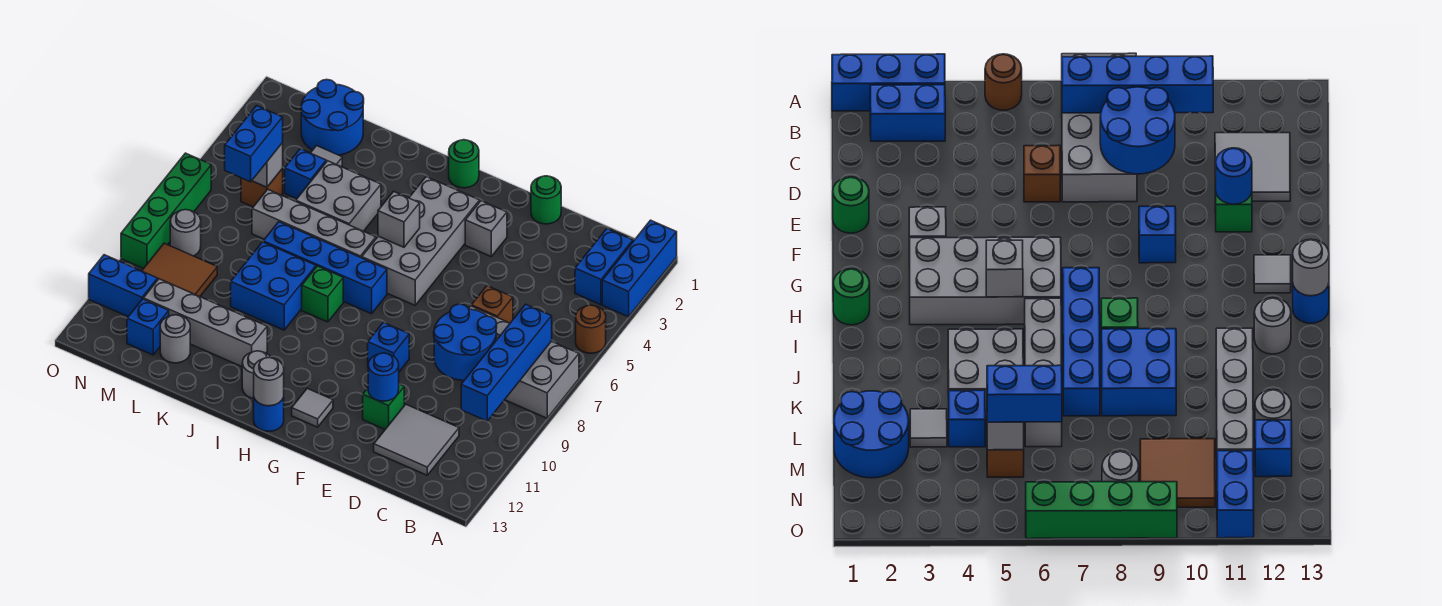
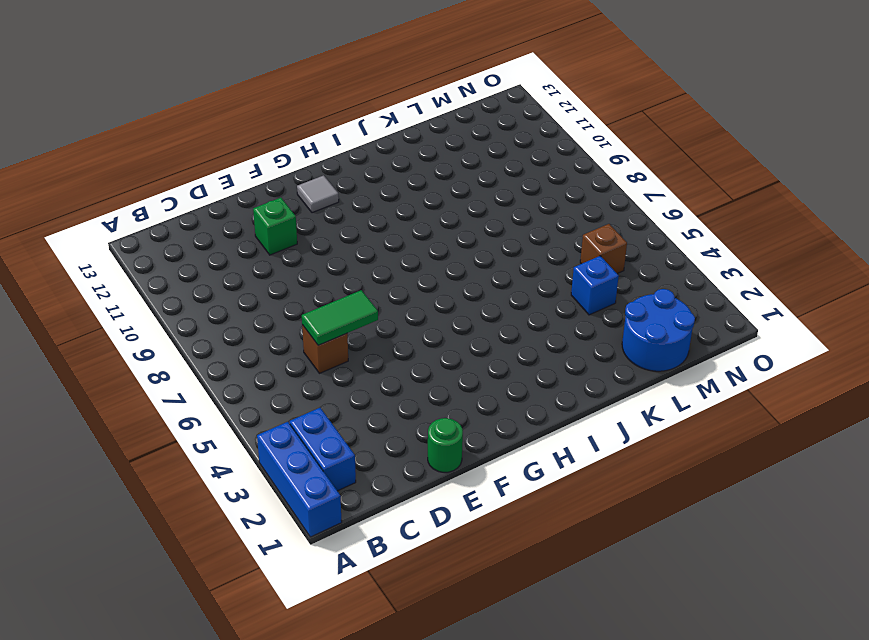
green 1x2 tile [302,290,378,345] -> none
none -> brown 1x1 round brick [576,305,606,353]
none -> grey 2x4 brick [439,306,579,418]
none -> grey 2x2 tile [374,404,459,475]
none -> grey 1x1 brick [465,201,507,256]

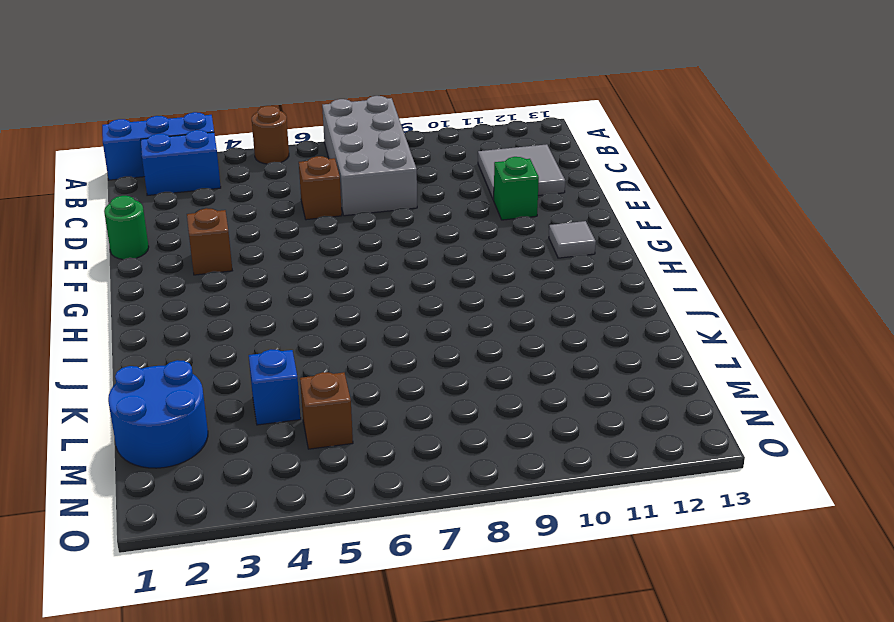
brown 1x1 brick [187,208,232,275] -> grey 1x1 brick [465,201,507,256]
none -> blue 1x1 brick [368,322,409,372]
none -> grey 2x4 brick [362,177,480,305]
none -> green 1x1 round brick [449,140,479,188]
none -> blue 1x4 brick [263,222,387,314]

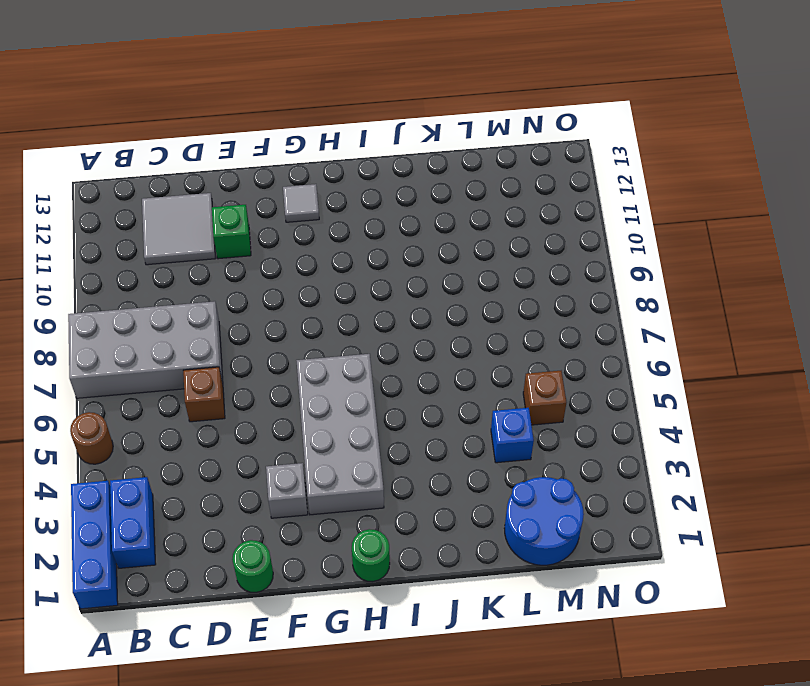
none -> blue 1x1 brick [368,322,409,372]
none -> blue 1x4 brick [263,222,387,314]
none -> blue 1x1 round brick [254,398,284,431]
none -> grey 1x4 brick [252,189,376,258]

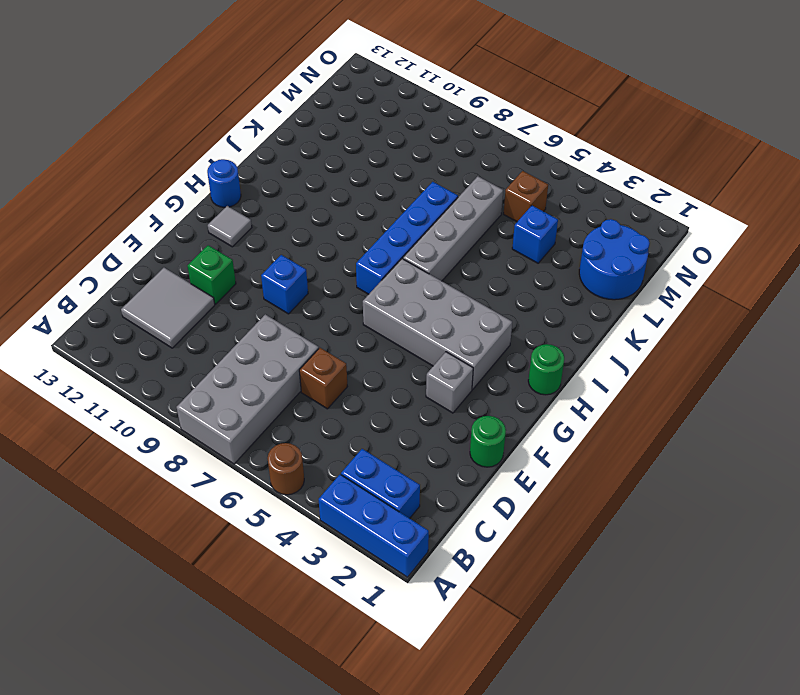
none -> green 1x1 brick [302,266,343,322]
none -> grey 1x1 round brick [242,351,271,399]
none -> grey 2x2 brick [296,161,381,231]
none -> blue 2x2 brick [231,242,316,330]

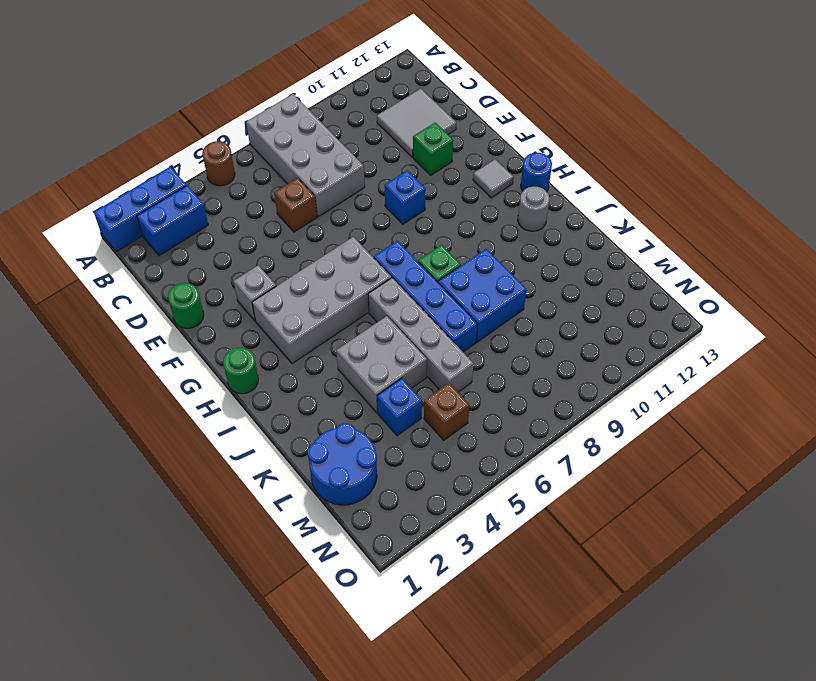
none -> grey 1x4 brick [143,279,267,367]
none -> grey 1x1 tile [311,146,342,166]
none -> grey 1x1 round brick [160,315,190,363]
none -> brown 2x2 tile [142,243,217,296]

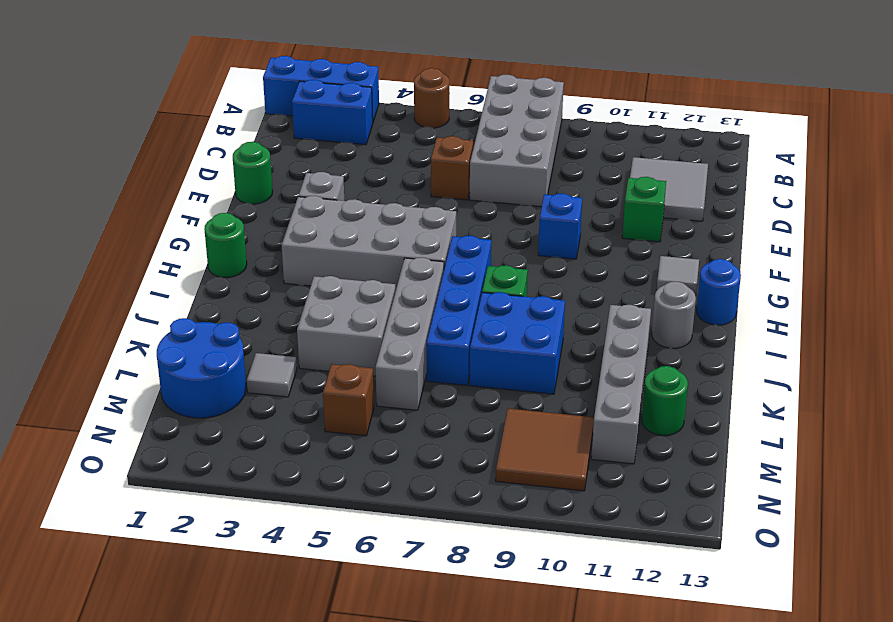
green 1x1 round brick [642,366,688,435] -> grey 1x1 round brick [160,315,190,363]
none -> blue 1x1 brick [285,149,326,199]
none -> blue 1x1 brick [127,299,169,355]
none -> grey 1x1 round brick [170,210,201,256]
none -> blue 1x2 brick [89,255,158,317]

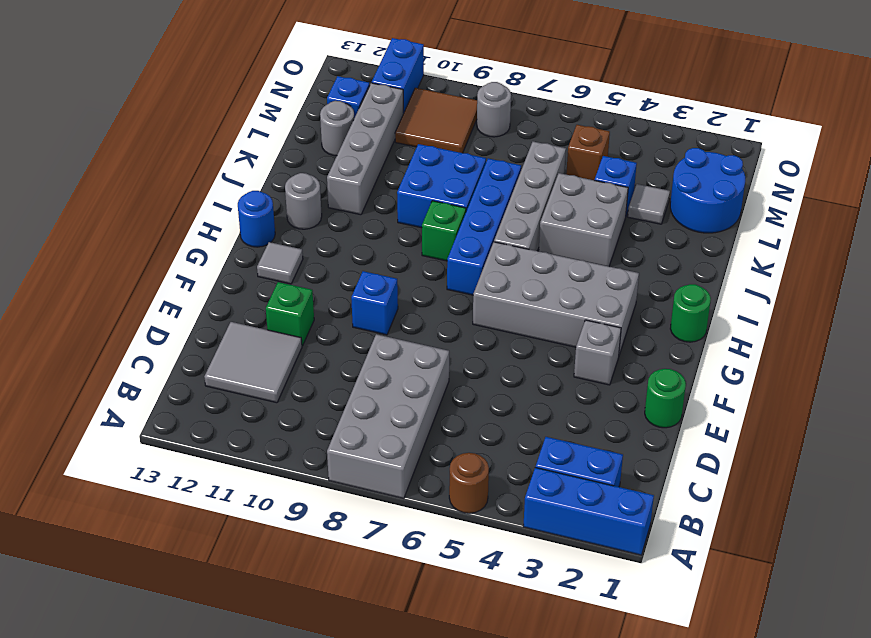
none -> brown 1x1 brick [471,286,513,323]
none -> green 1x4 brick [121,153,211,269]
none -> blue 1x4 brick [461,304,552,421]
none -> blue 2x2 round brick [434,304,497,380]

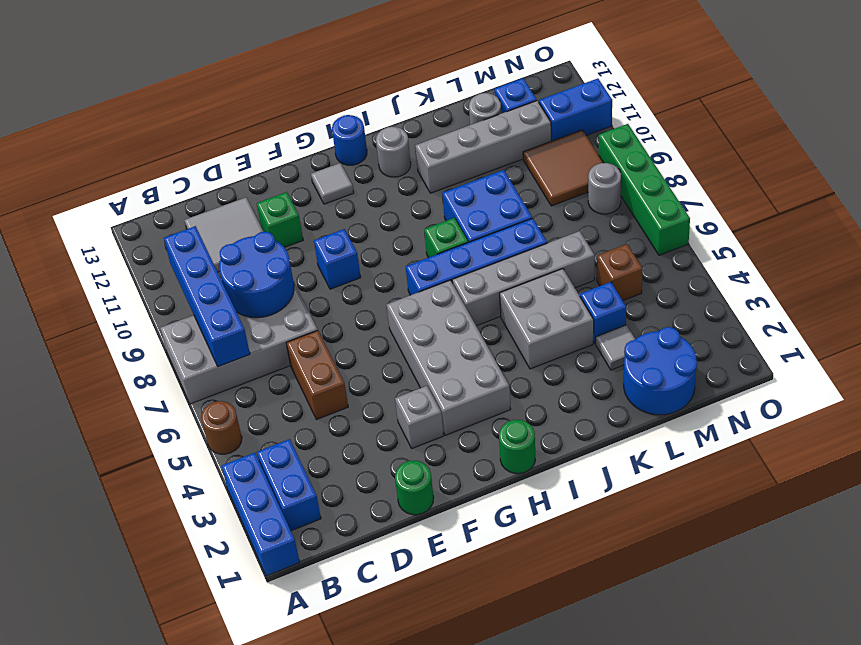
brown 1x2 brick [286,331,348,420] -> brown 1x1 brick [471,286,513,323]
none -> blue 1x1 round brick [368,353,399,401]
none -> grey 1x1 brick [378,192,420,247]
none -> grey 1x1 round brick [254,358,284,406]
none -> grey 1x1 brick [252,143,283,187]

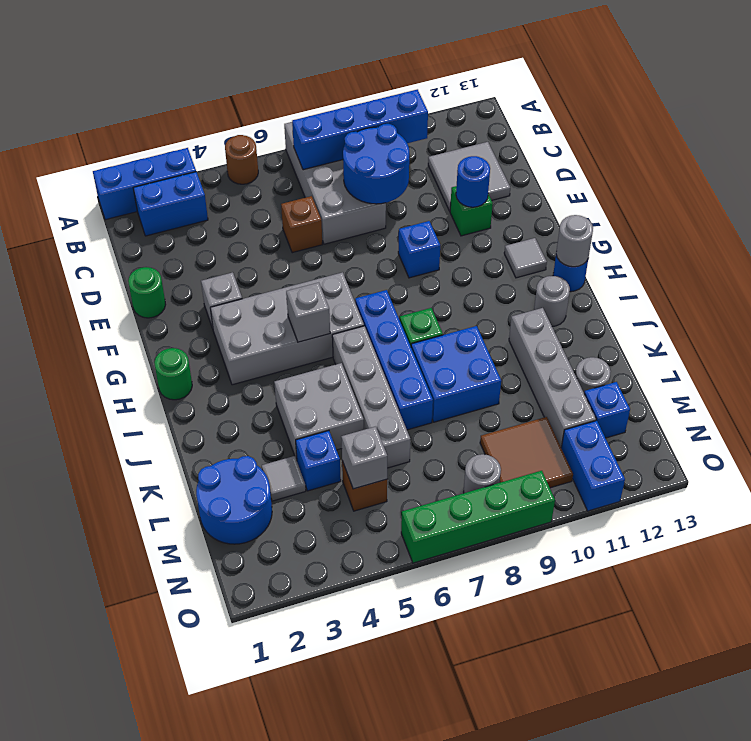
none -> blue 1x2 brick [225,106,283,182]

